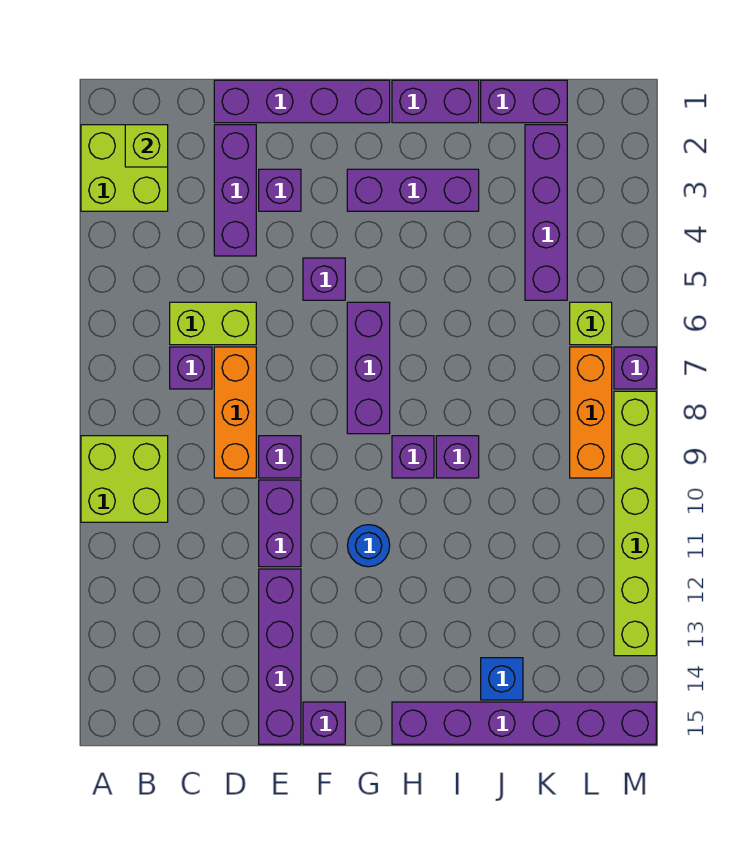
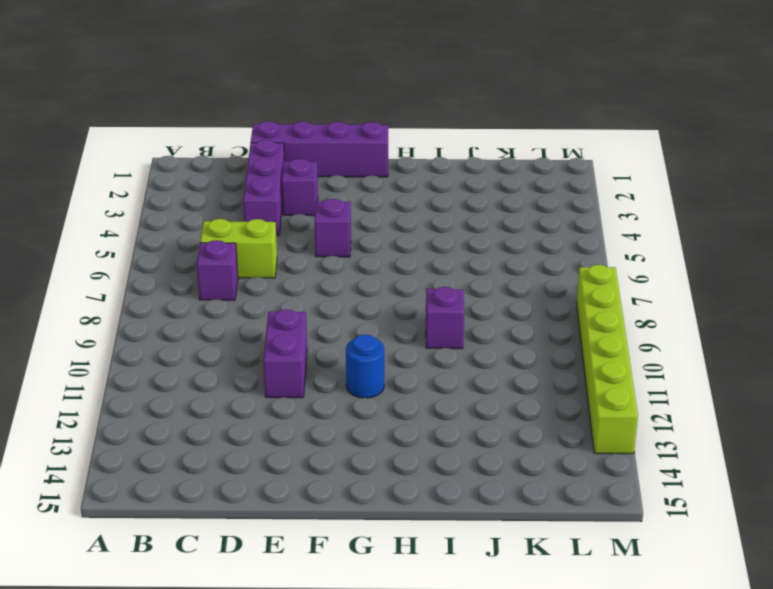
none -> lime 2x2 brick [81,125,168,211]
none -> lime 2x2 brick [81,436,168,522]
none -> orange 1x3 brick [214,347,256,478]

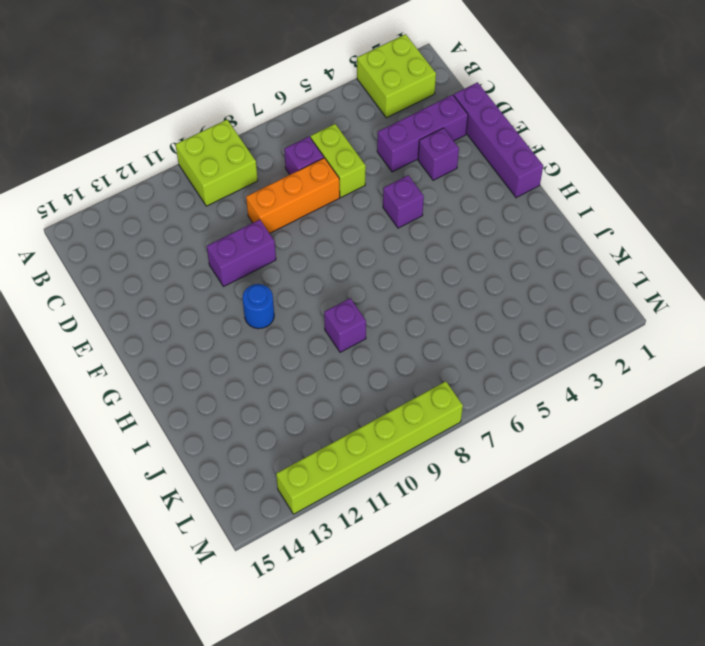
none -> purple 1x1 brick [259,436,301,478]
none -> purple 1x4 brick [259,569,301,744]
none -> purple 1x1 brick [303,702,345,744]

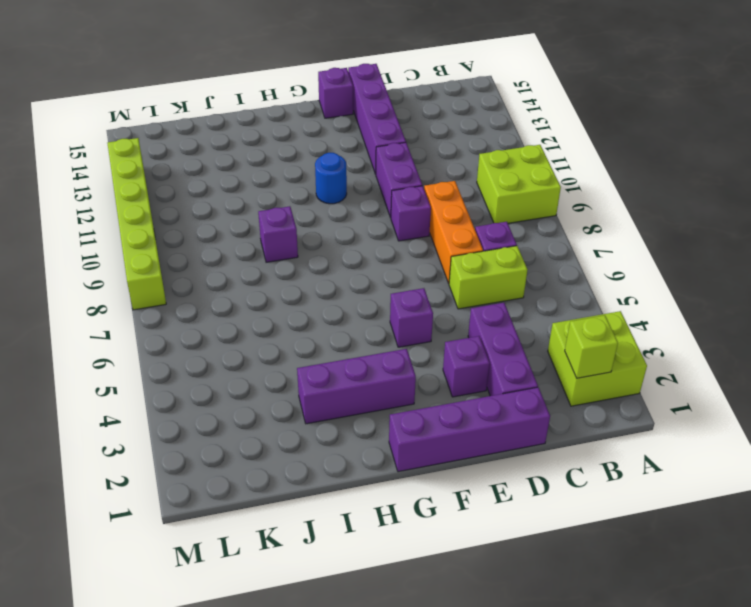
none -> purple 1x3 brick [347,302,390,434]
none -> purple 1x2 brick [392,80,479,123]
none -> purple 1x1 brick [392,436,434,478]

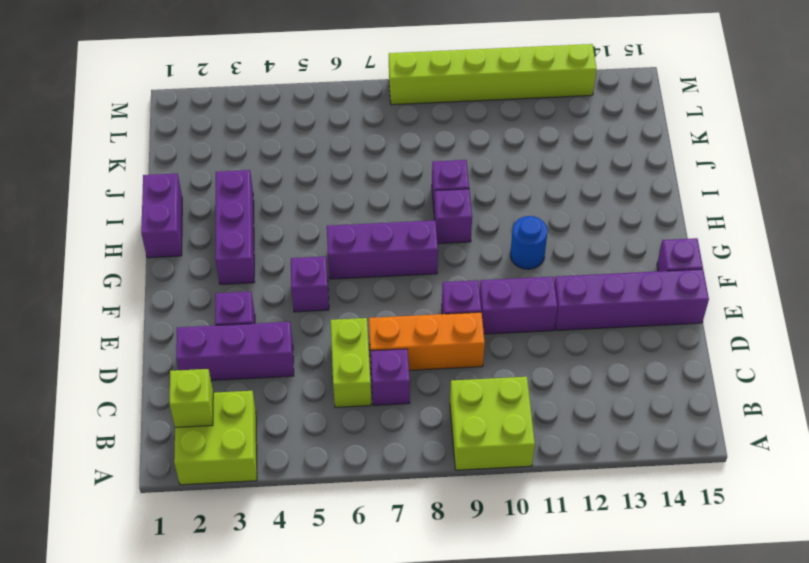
none -> purple 1x4 brick [214,80,390,123]
none -> purple 1x6 brick [392,702,656,744]
none -> purple 1x2 brick [481,80,567,123]

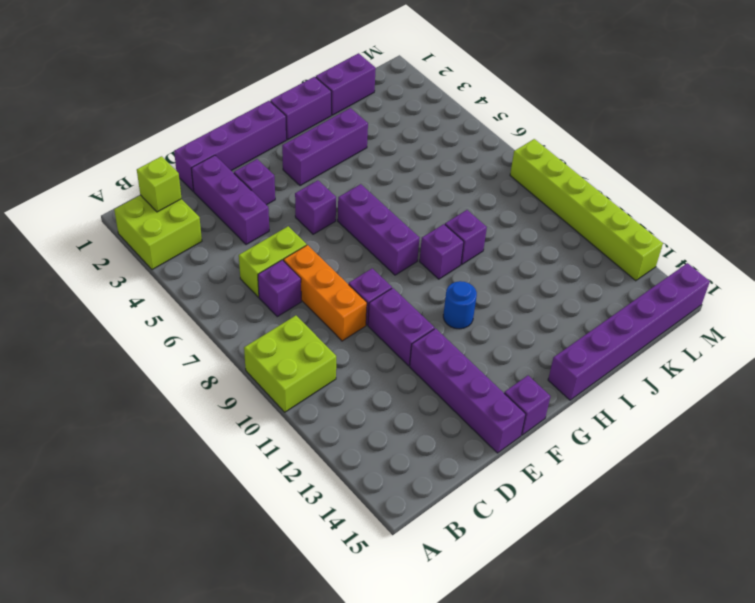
none -> blue 1x1 brick [481,658,523,700]
none -> purple 1x4 brick [525,125,567,300]
none -> lime 1x1 brick [570,302,612,345]

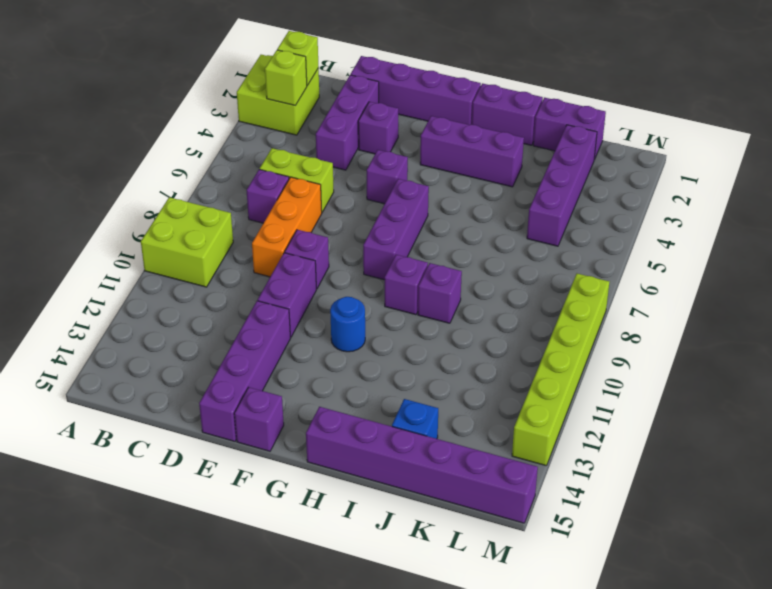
lime 1x1 brick [265,50,307,105] -> lime 1x1 brick moved to [570,302,612,345]
none -> orange 1x3 brick [570,347,612,478]
none -> purple 1x1 brick [614,347,656,389]

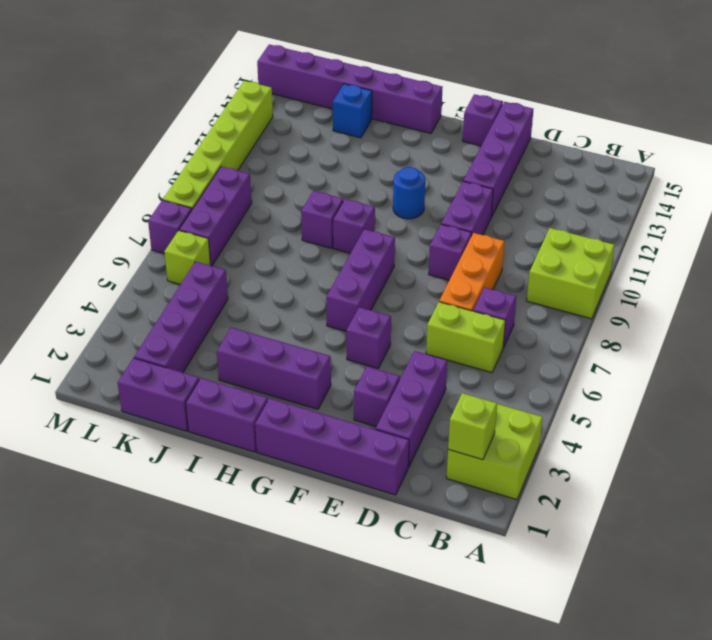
purple 1x3 brick [179,166,252,266] -> orange 1x3 brick [570,347,612,478]

